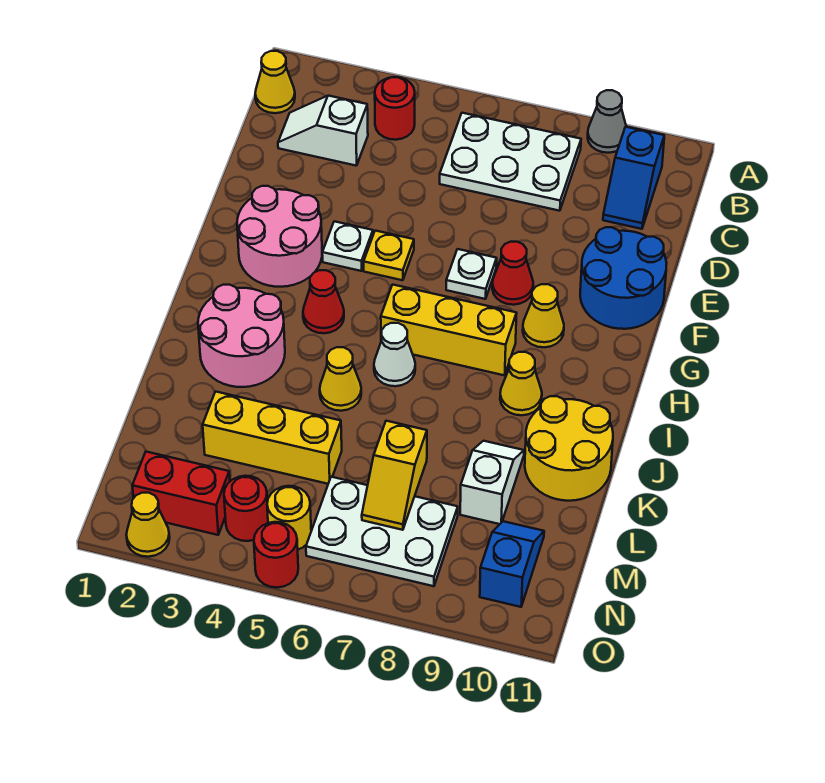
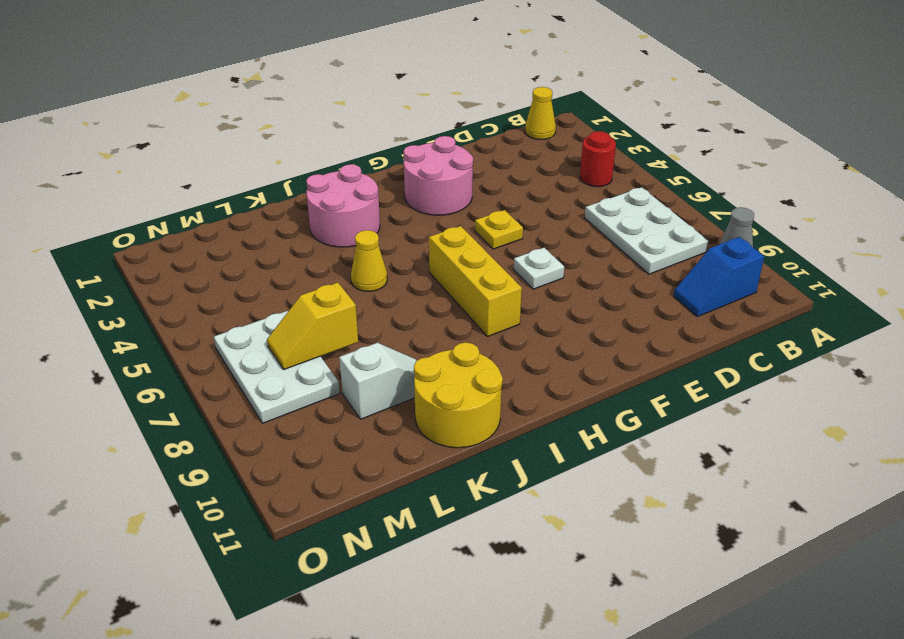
none -> white 1x2 slope [278,96,368,166]
none -> blue 2x2 round brick [580,227,667,329]
none -> white 1x1 plate [322,221,373,271]
none -> red 1x1 cone [492,242,533,305]

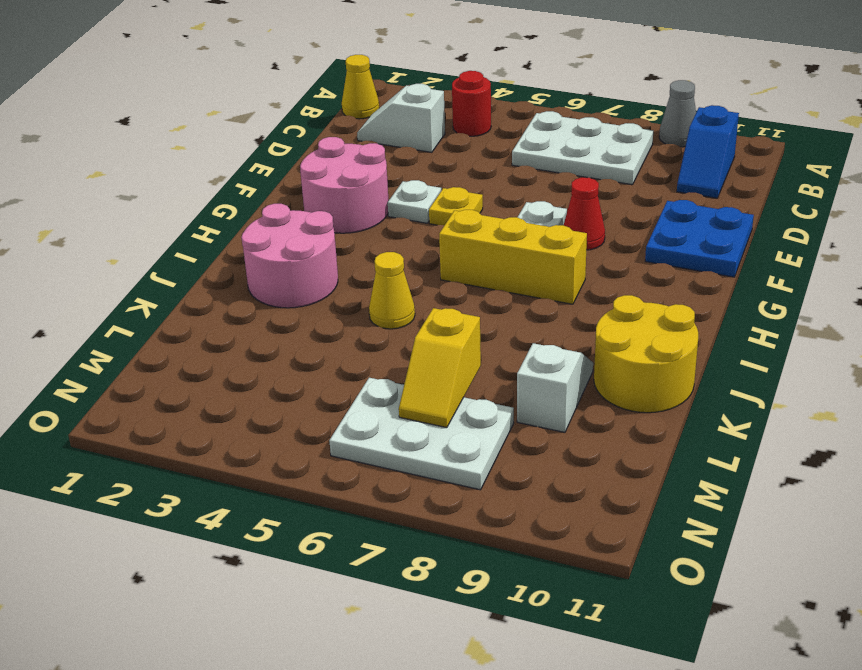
blue 2x2 plate [645,200,754,277] -> blue 2x2 round brick [580,227,667,329]
none -> yellow 1x1 cone [523,284,564,347]
none -> red 1x1 cone [303,270,344,333]
none -> white 1x1 cone [374,323,415,386]
none -> yellow 1x1 cone [500,352,542,415]

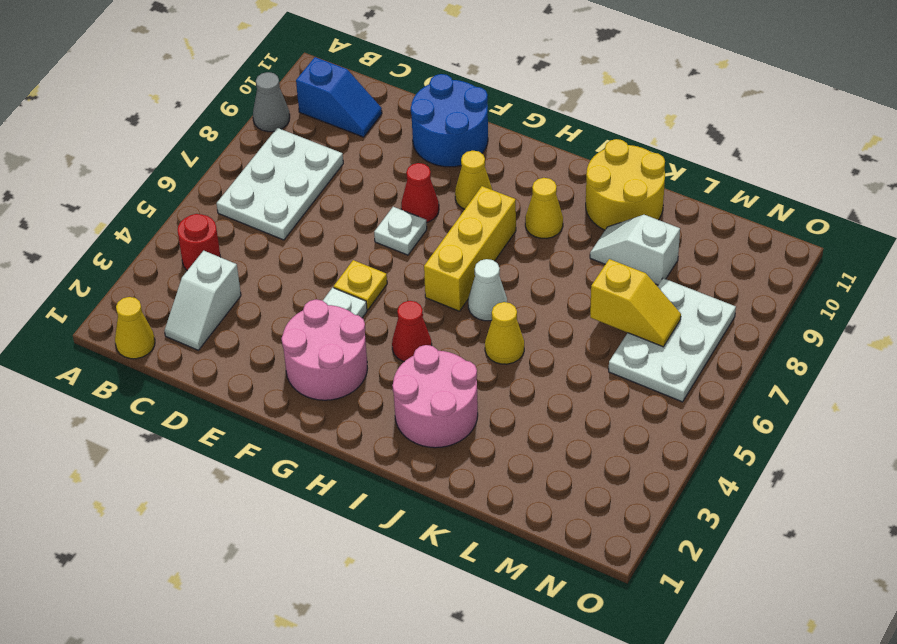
none -> yellow 1x3 brick [203,392,342,484]
none -> blue 1x2 slope [480,521,544,607]
none -> red 1x2 brick [132,452,230,535]
none -> red 1x1 round brick [224,476,268,541]

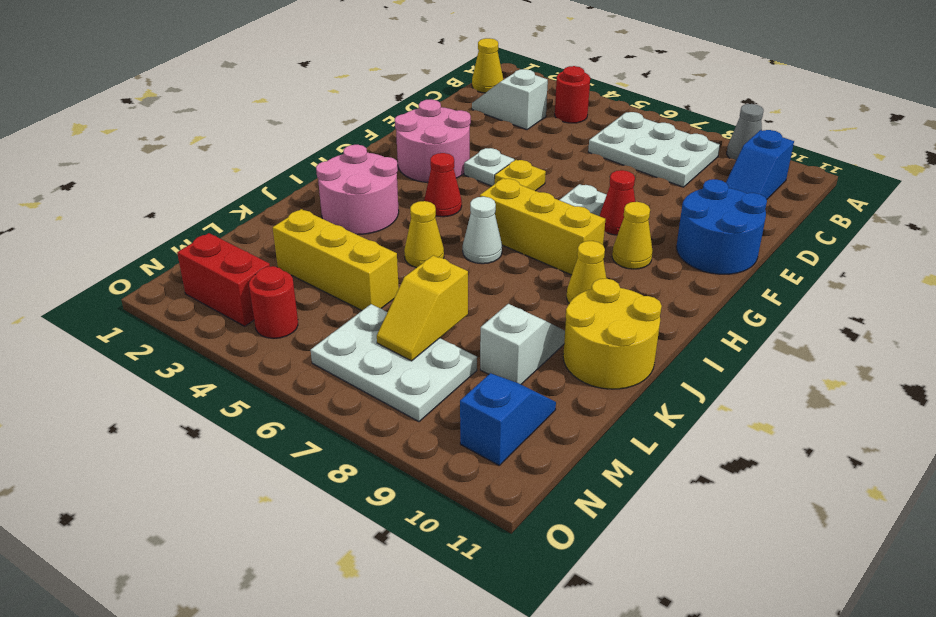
none -> yellow 1x1 round brick [267,486,311,550]
none -> yellow 1x1 cone [126,493,170,557]
none -> red 1x1 round brick [254,522,298,588]

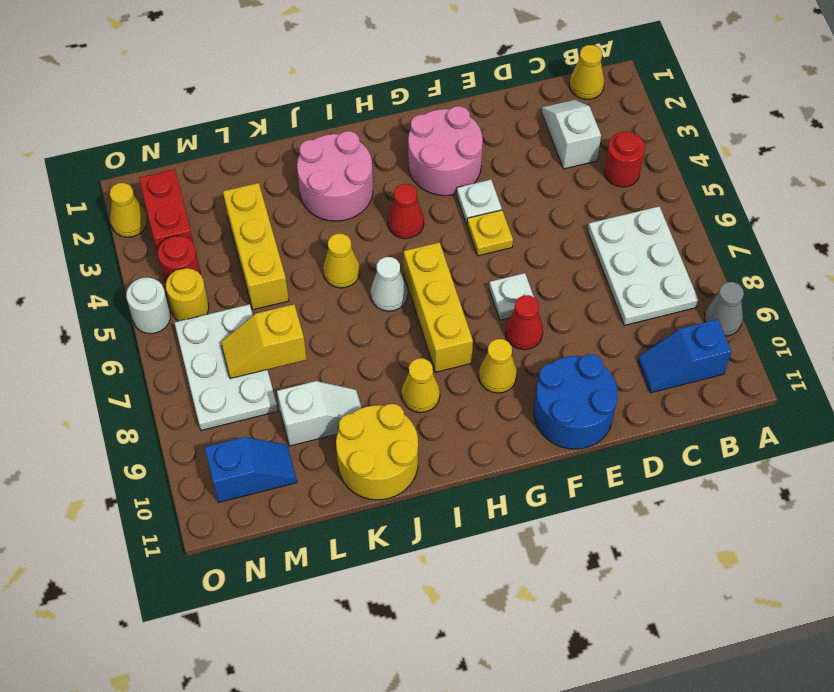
white 1x1 round brick [126,277,170,334] -> red 1x1 round brick [254,522,298,588]

